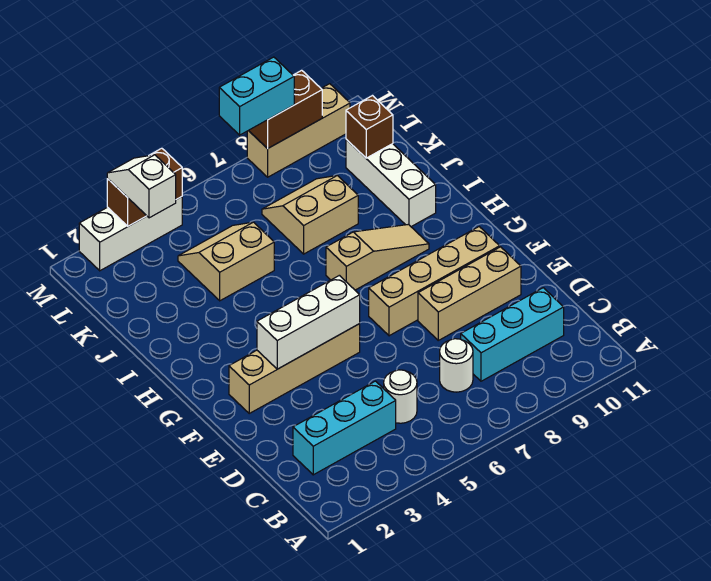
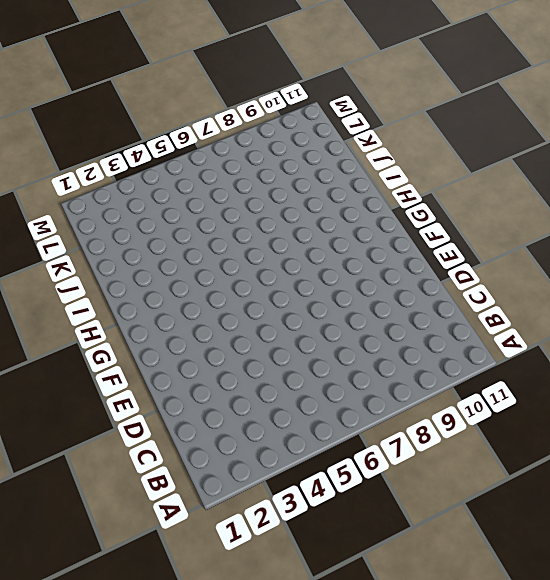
none -> cyan 1x3 brick [293,381,396,475]
none -> white 1x1 round brick [384,370,417,423]
none -> white 1x1 round brick [440,339,473,392]

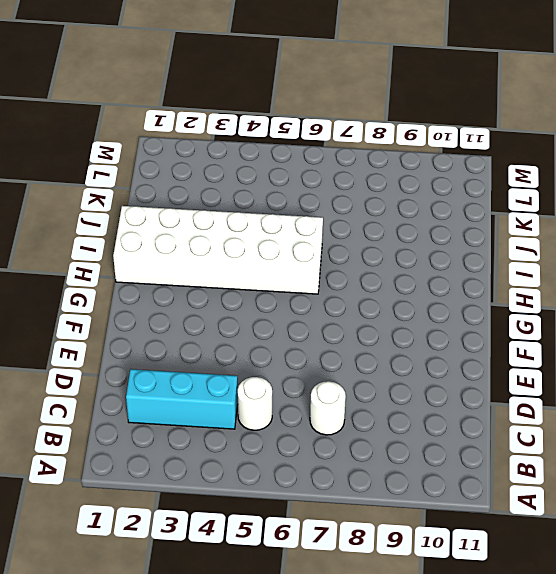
white 2x6 brick [113,206,323,294] -> none
none -> cyan 1x3 brick [461,288,564,381]
none -> tan 1x3 brick [418,247,521,340]
none -> tan 1x4 brick [229,324,360,413]

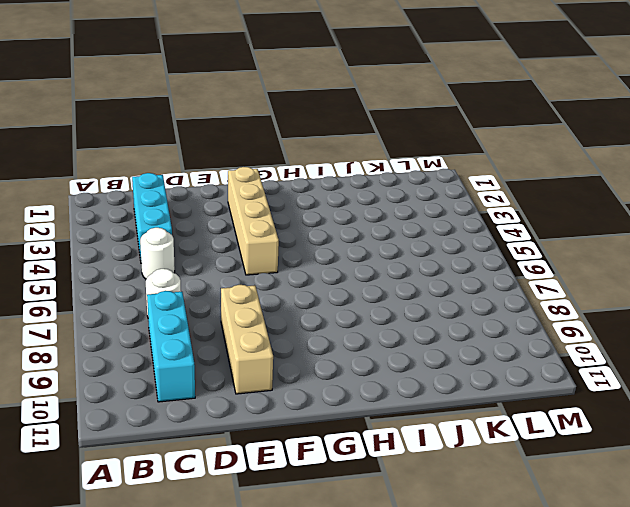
none -> tan 1x4 brick [369,227,500,336]
none -> tan 1x3 slope [326,224,429,290]
none -> white 1x3 brick [346,139,436,227]

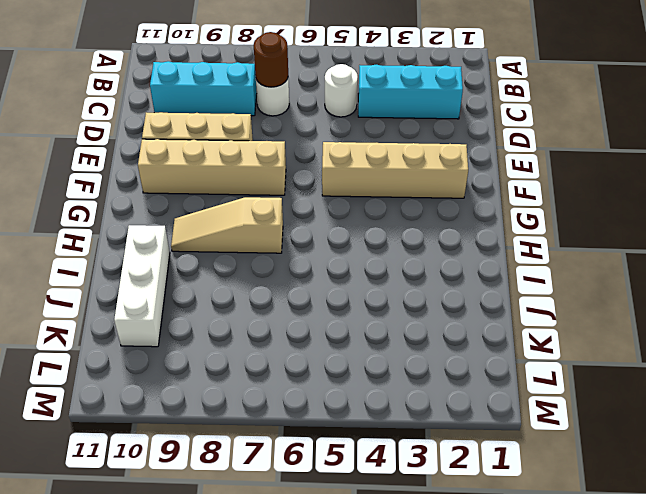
brown 1x1 round brick [254,32,288,87] -> none
none -> tan 2x2 slope [178,222,274,301]
none -> tan 2x2 slope [262,175,358,254]
none -> white 1x3 brick [79,197,182,271]

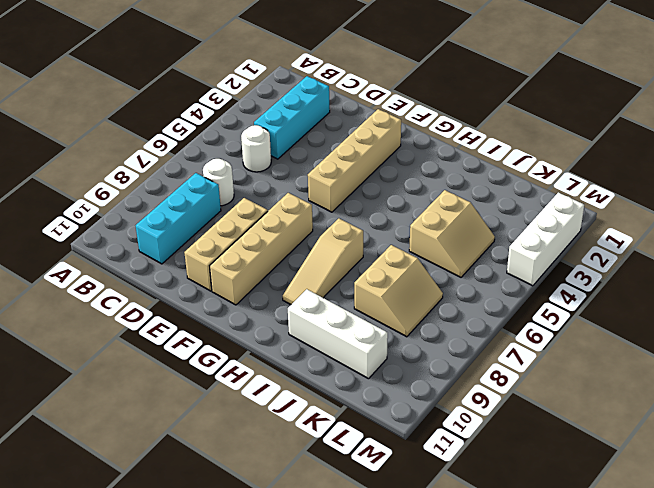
none -> tan 1x3 brick [247,84,350,177]
none -> white 1x3 brick [257,275,360,369]
none -> brown 1x1 brick [346,96,393,158]

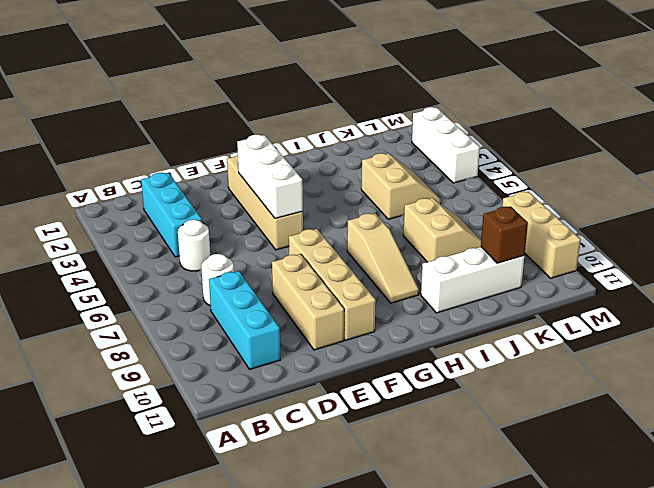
none -> brown 1x2 brick [107,148,182,226]
none -> brown 1x2 brick [249,70,322,149]
none -> white 1x2 slope [107,155,176,218]

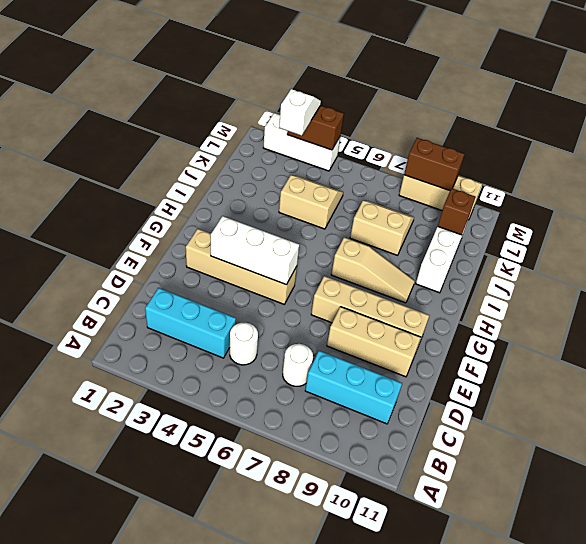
none -> cyan 1x2 brick [219,57,294,135]

